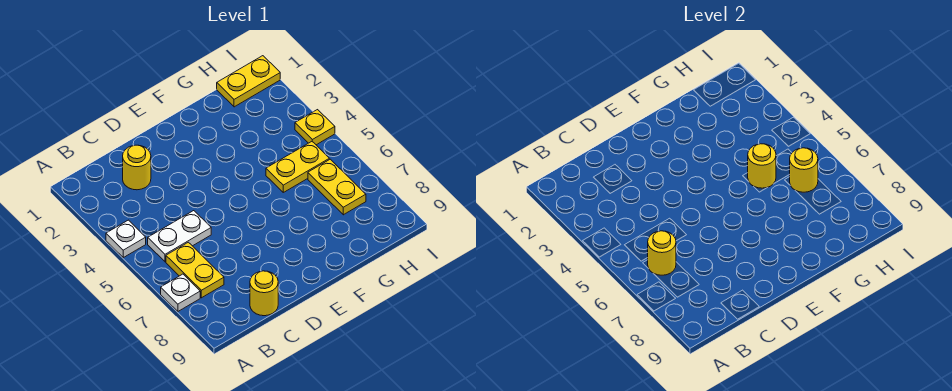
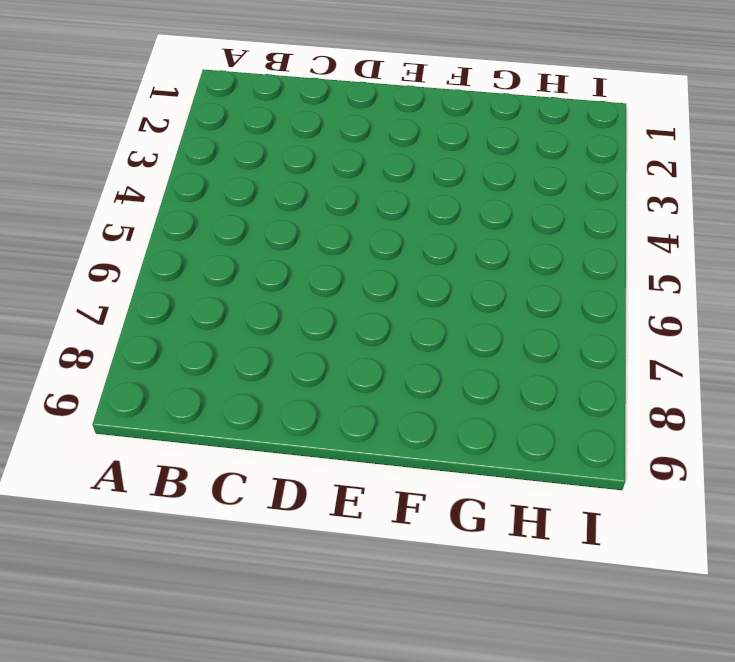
none -> white 1x1 plate [106,220,146,257]
none -> white 1x1 plate [161,274,200,311]
none -> white 1x2 plate [148,211,211,262]

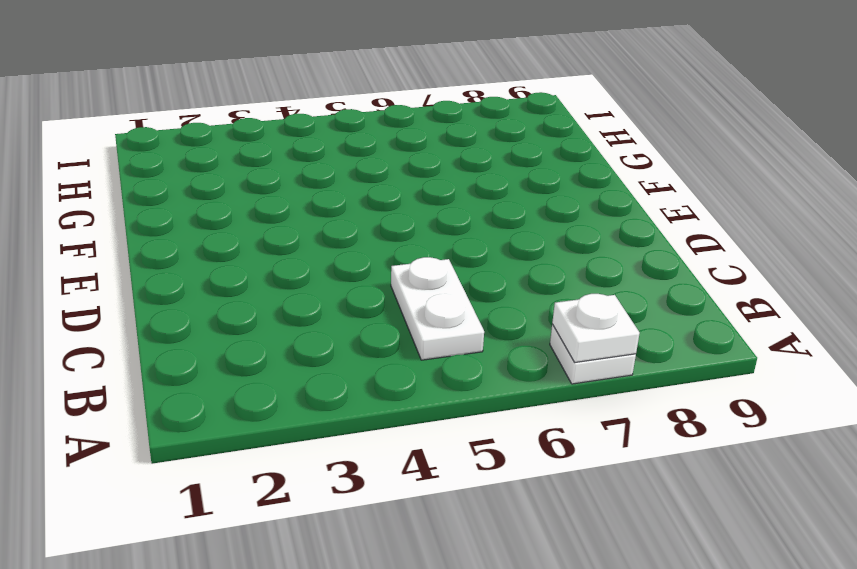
white 1x1 plate [552,294,640,362] -> white 1x1 plate moved to [106,220,146,257]
none -> yellow 1x2 plate [166,242,224,298]
none -> yellow 1x1 round brick [123,145,151,190]
none -> yellow 1x1 round brick [250,271,278,316]

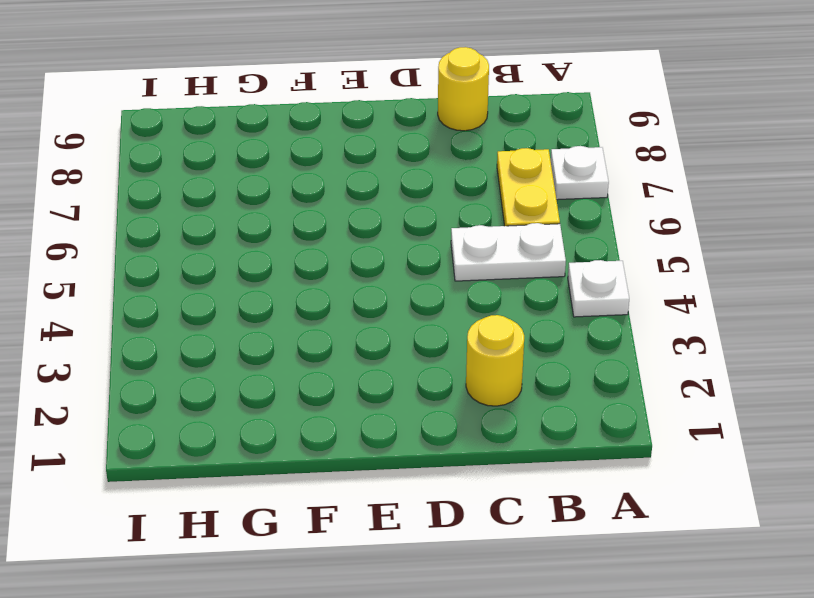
none -> yellow 1x2 plate [266,142,329,192]
none -> yellow 1x2 plate [217,56,280,107]
none -> yellow 1x2 plate [308,159,366,215]

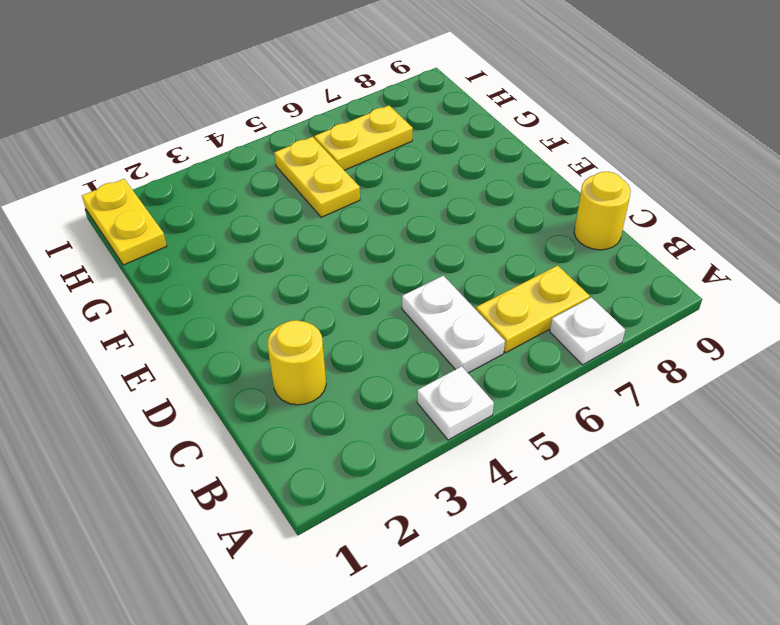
none -> yellow 1x1 plate [295,110,335,145]
none -> yellow 1x1 round brick [648,231,676,275]
none -> yellow 1x1 round brick [748,144,776,188]

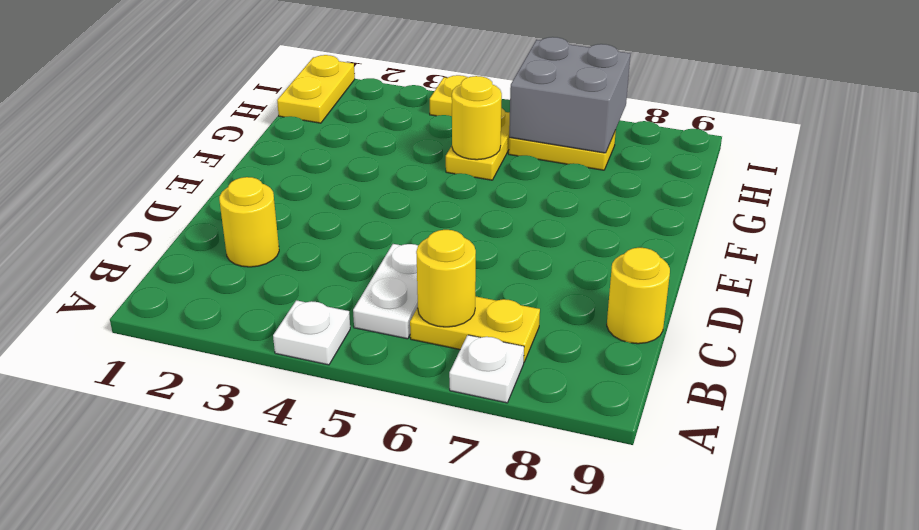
grey 2x2 brick [509,37,630,153] -> yellow 1x1 round brick [789,148,818,192]

